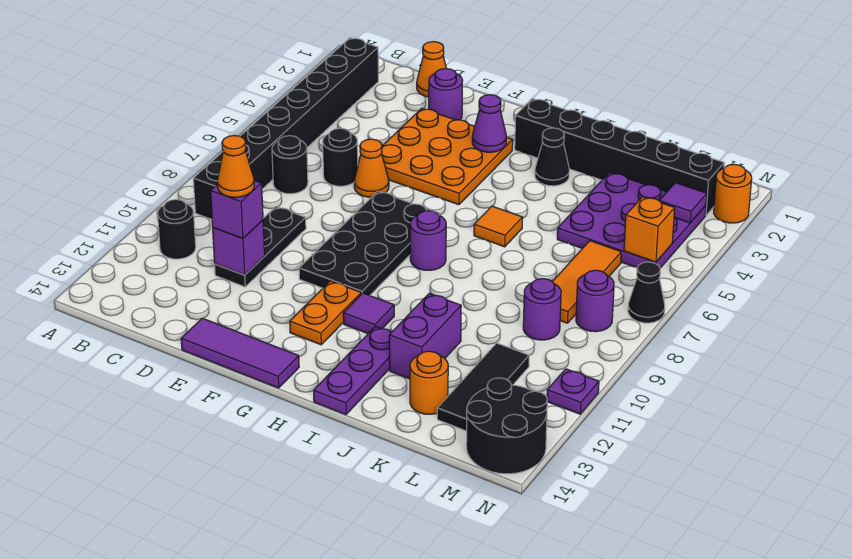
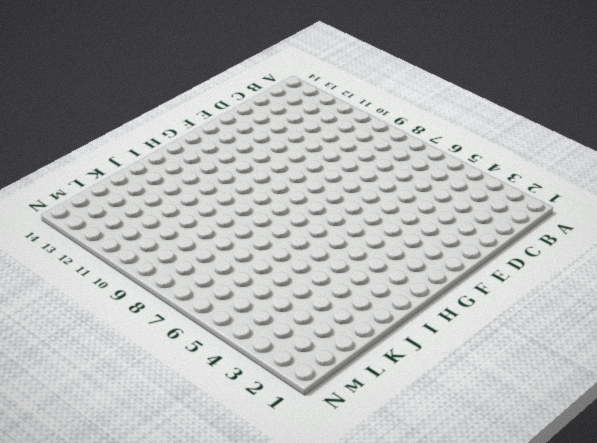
none -> black 1x8 brick [193,38,378,219]
none -> black 1x1 round brick [158,200,196,259]
none -> black 1x1 round brick [272,136,308,194]
none -> orange 1x1 cone [417,42,446,97]

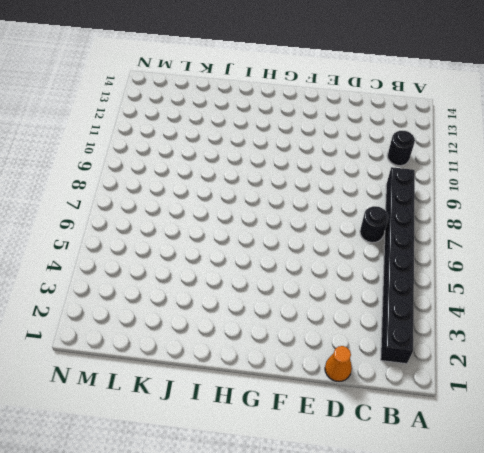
none -> black 1x1 round brick [323,128,358,186]
none -> black 1x3 plate [215,207,306,287]
none -> purple 1x1 round brick [429,69,463,120]
none -> orange 3x3 plate [382,108,513,205]

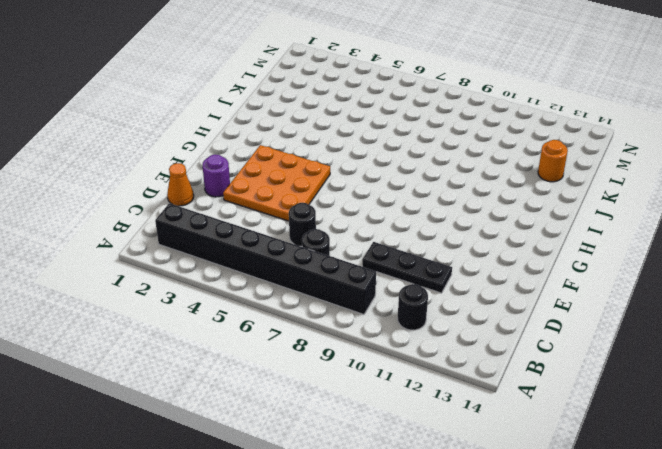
none -> orange 1x1 cone [354,139,389,197]
none -> purple 1x3 tile [181,318,299,388]
none -> black 2x4 plate [299,191,440,296]
none -> orange 1x2 plate [290,281,361,345]

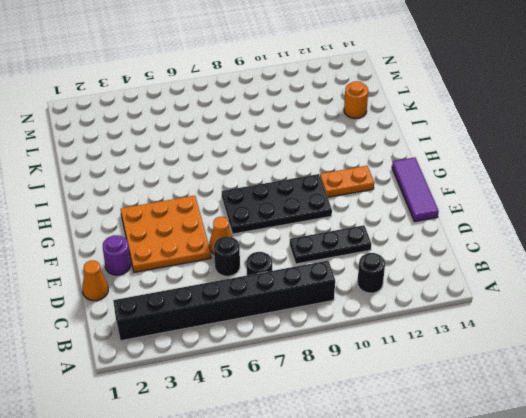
none -> black 1x6 brick [515,99,724,216]
none -> purple 1x1 round brick [410,211,446,270]
none -> purple 1x1 tile [343,293,394,333]
none -> black 1x1 cone [535,128,569,186]

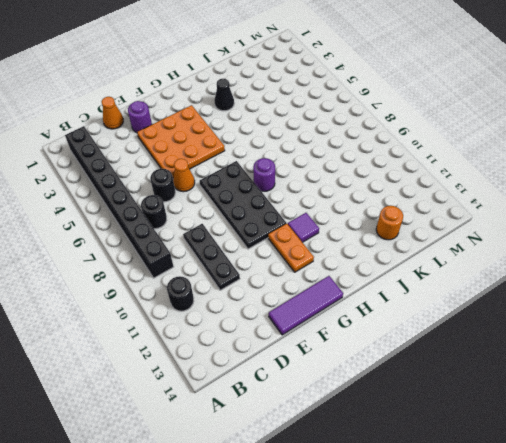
none -> black 1x6 brick [515,99,724,216]
none -> orange 1x1 tile [474,206,523,247]
none -> purple 1x3 plate [314,326,391,415]
none -> purple 1x2 brick [389,294,461,379]

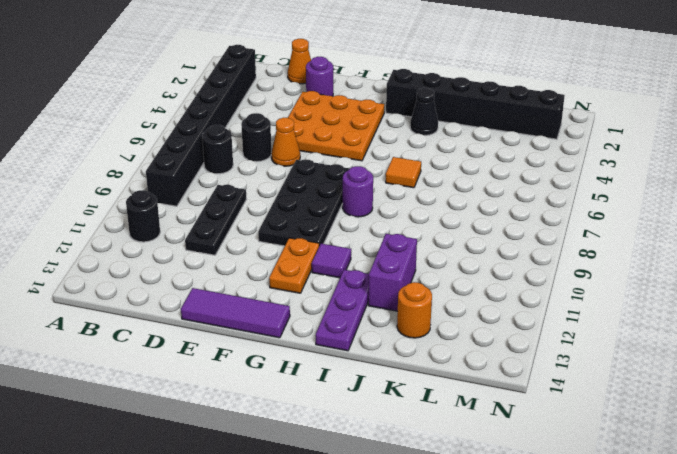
none -> purple 3x3 plate [557,172,706,268]
none -> orange 1x3 tile [552,241,621,323]
none -> purple 1x1 round brick [523,279,561,340]
none -> black 1x3 tile [437,343,529,431]

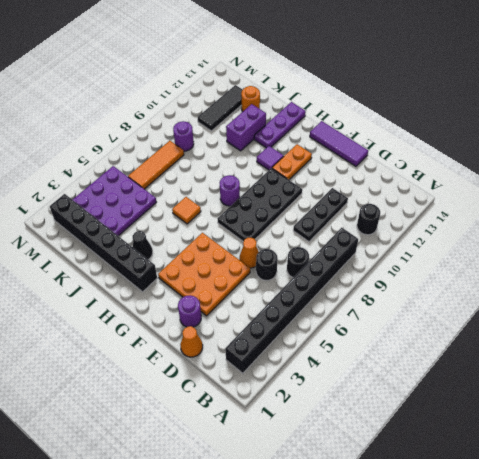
none -> purple 1x1 round brick [576,270,614,332]
none -> black 2x2 round brick [466,378,547,474]
none -> orange 1x1 round brick [714,164,752,223]
none -> black 1x1 cone [628,262,665,323]

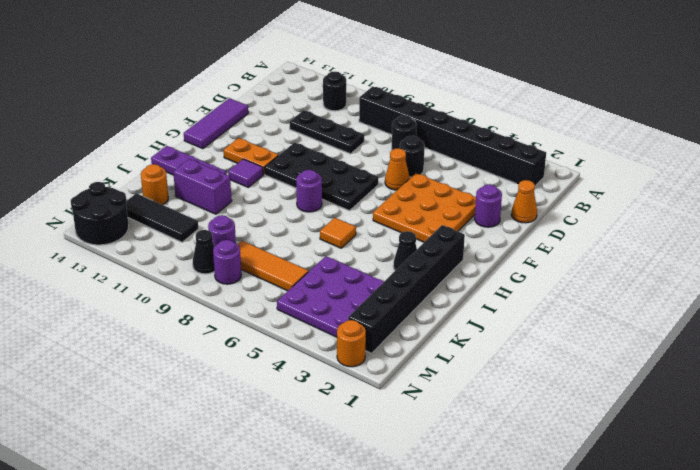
black 1x1 cone [193,230,214,274] -> black 1x1 cone moved to [628,262,665,323]
none -> purple 1x1 plate [547,369,599,414]
none -> purple 1x1 brick [213,220,265,275]
none -> purple 1x1 cone [472,95,506,152]
none -> purple 1x1 tile [659,183,707,223]

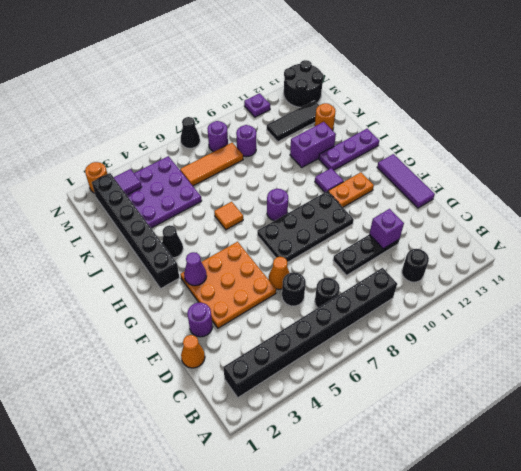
none -> orange 1x1 brick [624,197,675,262]
none -> purple 1x1 brick [210,180,263,239]
none -> orange 1x1 cone [217,135,254,197]

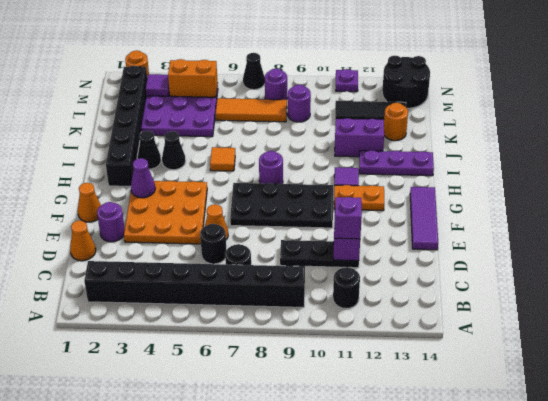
orange 1x1 cone [78,183,101,222] -> orange 1x1 cone moved to [217,135,254,197]
black 1x1 cone [162,131,186,170] -> none
orange 1x2 brick [168,59,218,97] -> orange 1x1 brick [624,197,675,262]

